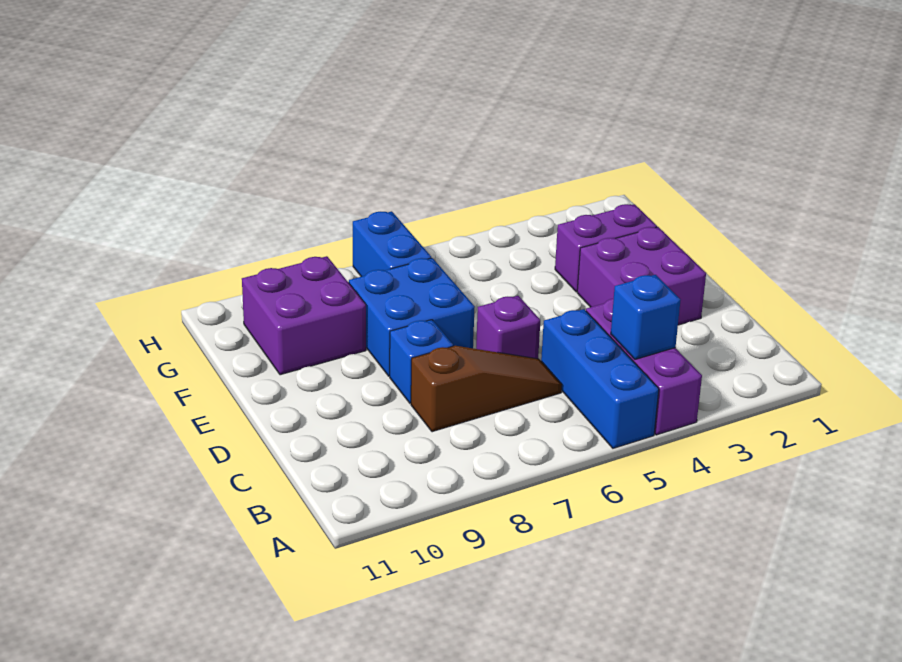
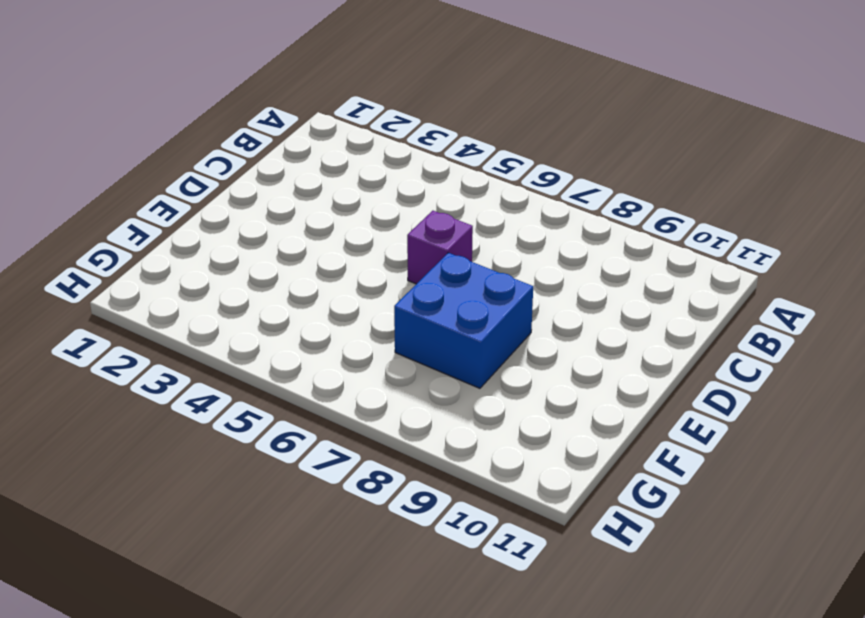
none -> purple 1x3 brick [586,299,702,435]
none -> blue 1x3 brick [541,309,659,448]

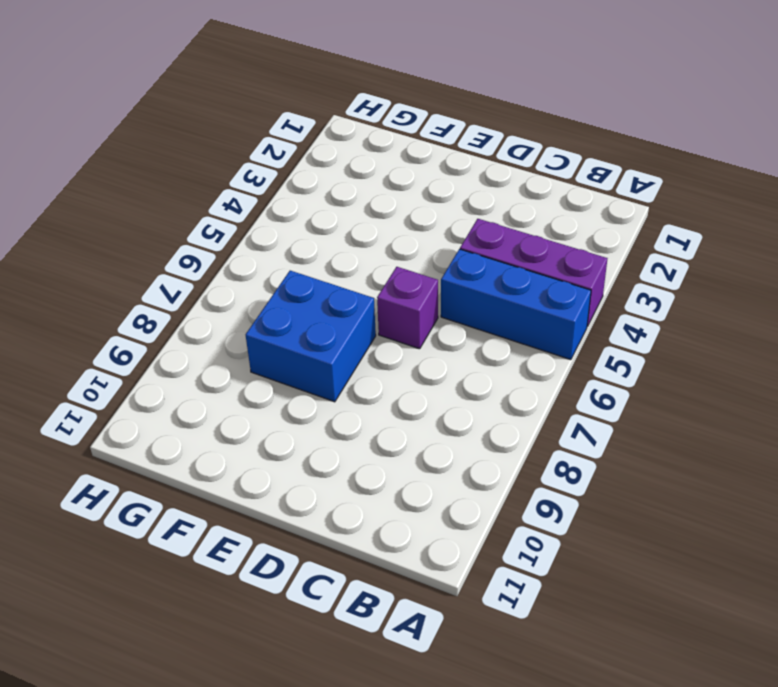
none -> brown 1x3 slope [411,346,562,432]
none -> purple 2x2 brick [577,227,706,325]

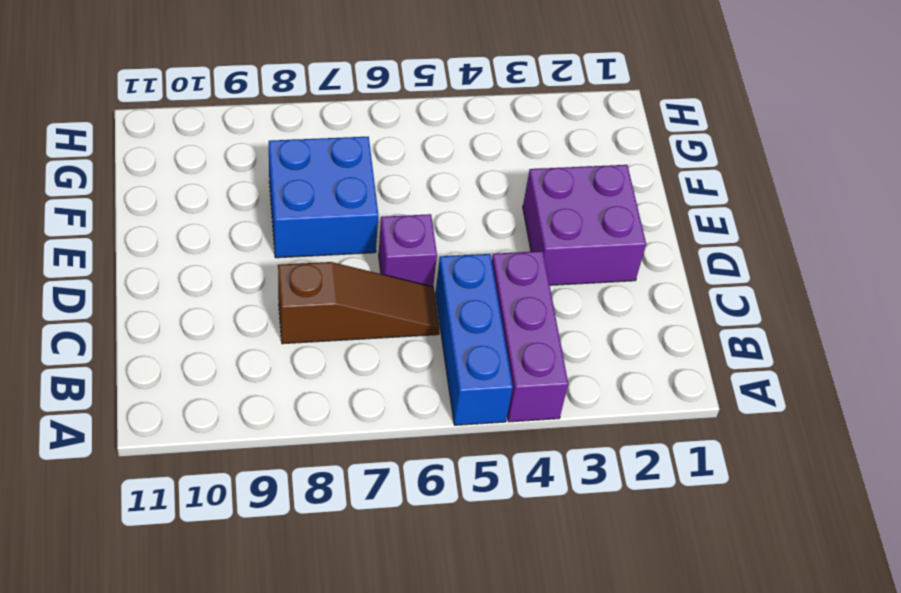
none -> blue 1x1 brick [390,320,453,403]
none -> purple 1x2 brick [555,204,657,292]

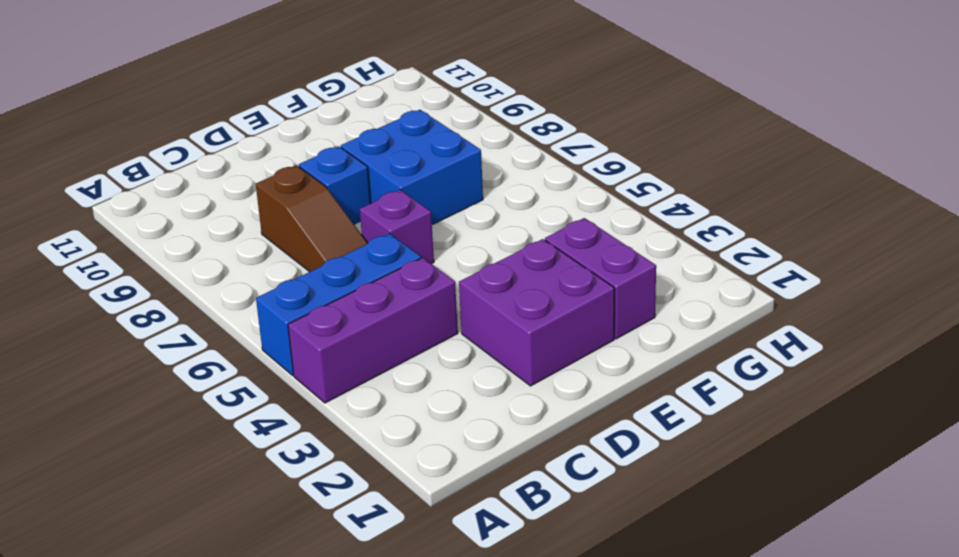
none -> purple 2x2 brick [242,256,366,375]
none -> blue 1x2 brick [353,211,431,277]

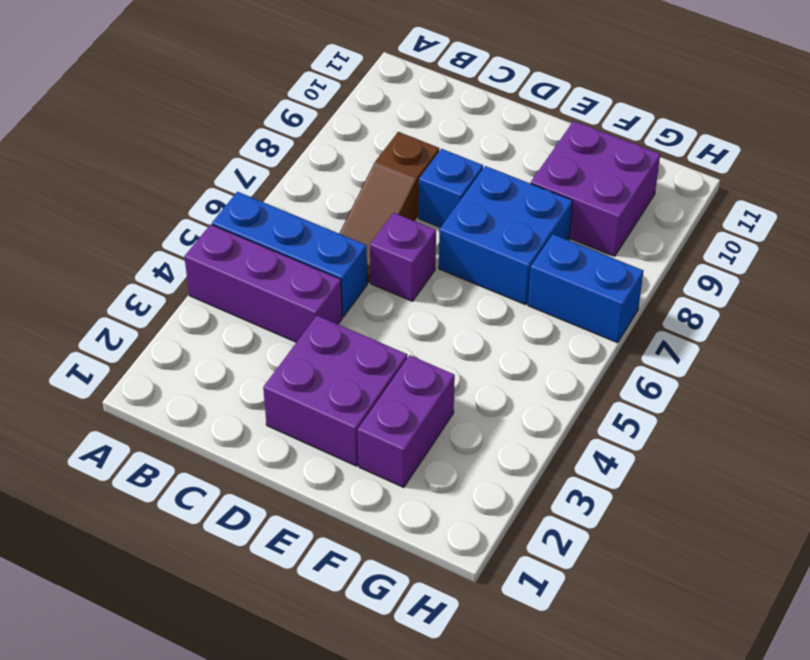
none -> blue 1x1 brick [611,275,681,359]

